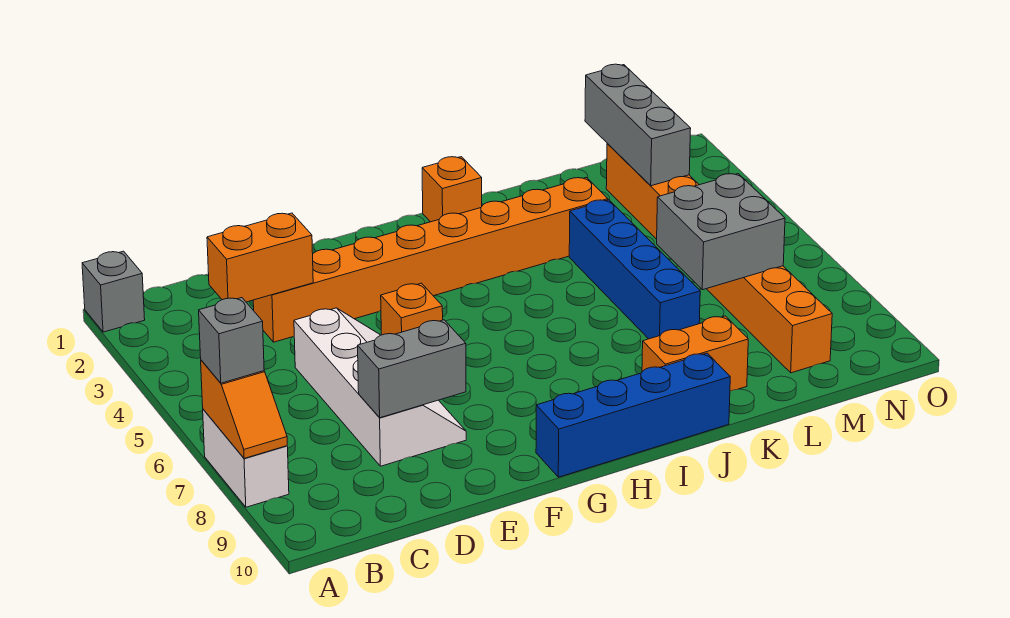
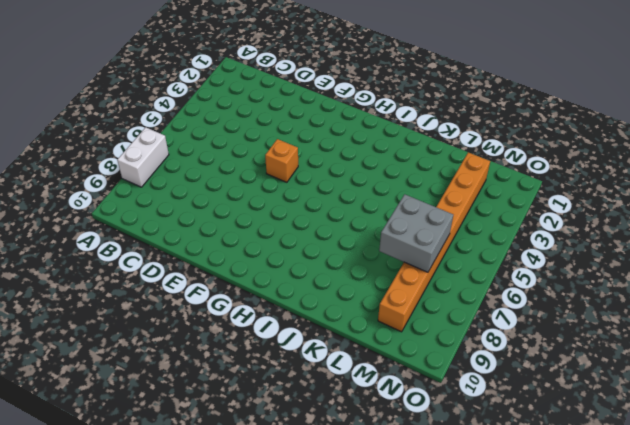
none -> grey 1x1 brick [82,251,145,332]
none -> orange 1x8 brick [253,178,608,342]
none -> white 2x4 slope [294,308,466,466]

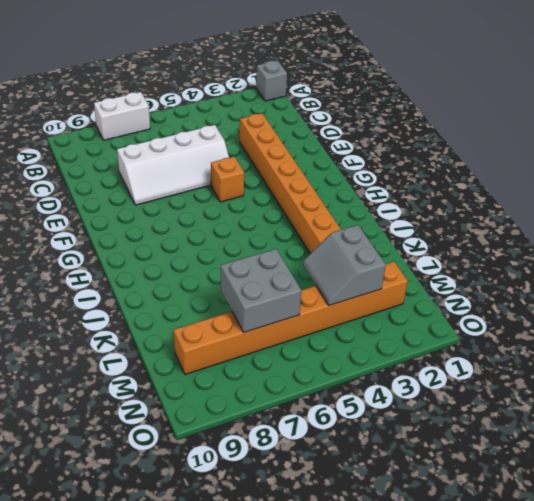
grey 2x2 slope [303,225,386,305] -> grey 1x3 brick [585,64,691,186]
none -> blue 1x4 brick [536,353,730,477]
none -> orange 1x1 brick [422,157,482,222]
none -> orange 1x2 brick [642,316,748,391]

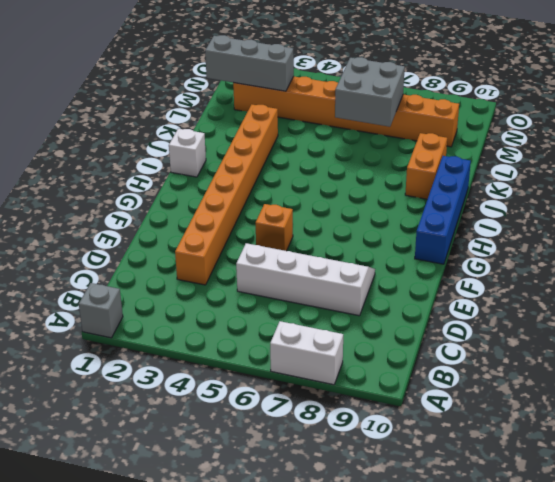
white 1x1 brick [169,129,206,177] -> orange 1x1 brick [422,157,482,222]
none -> blue 1x4 brick [569,200,700,339]
none -> orange 1x2 slope [201,360,287,458]
none -> orange 1x2 brick [207,213,313,302]

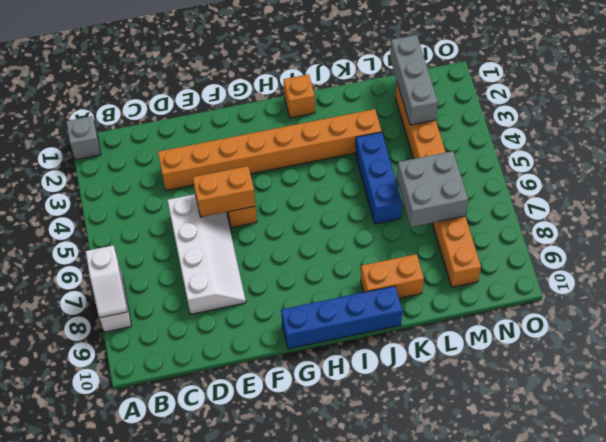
white 1x2 slope [86,246,127,318] -> orange 1x2 slope [201,360,287,458]
orange 1x2 brick [193,166,255,217] -> orange 1x2 brick moved to [207,213,313,302]
blue 1x3 brick [355,132,402,224] -> blue 1x4 brick [569,200,700,339]
none -> grey 1x2 brick [358,320,466,418]
none -> grey 1x1 brick [199,298,264,383]

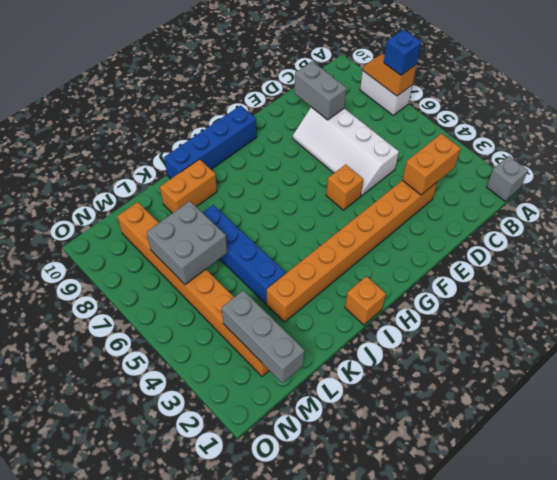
blue 1x1 brick [384,29,422,75] -> grey 1x1 brick [199,298,264,383]
grey 1x2 brick [294,61,347,120] -> grey 1x2 brick turned to [358,320,466,418]

